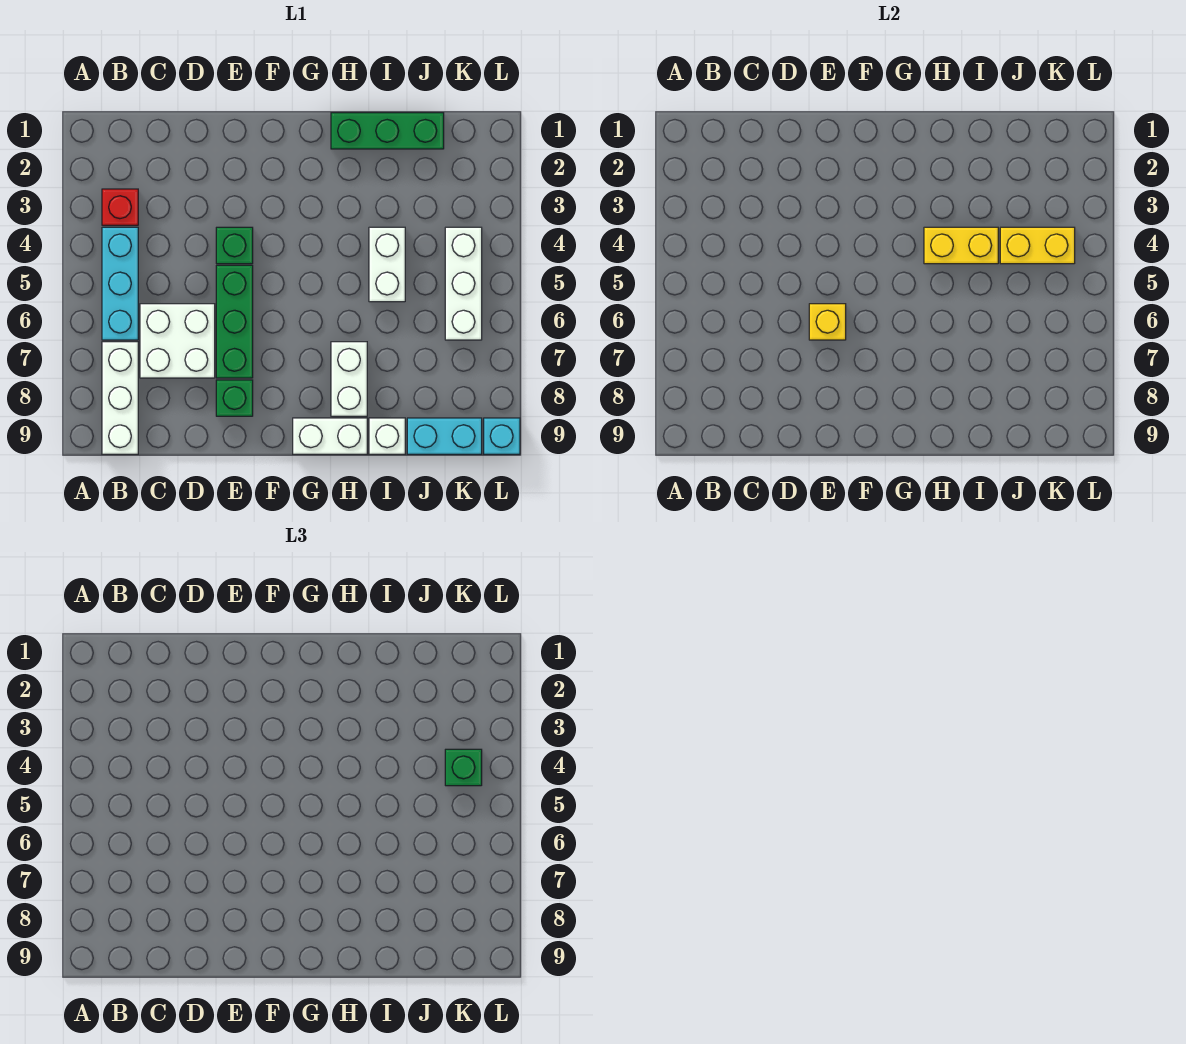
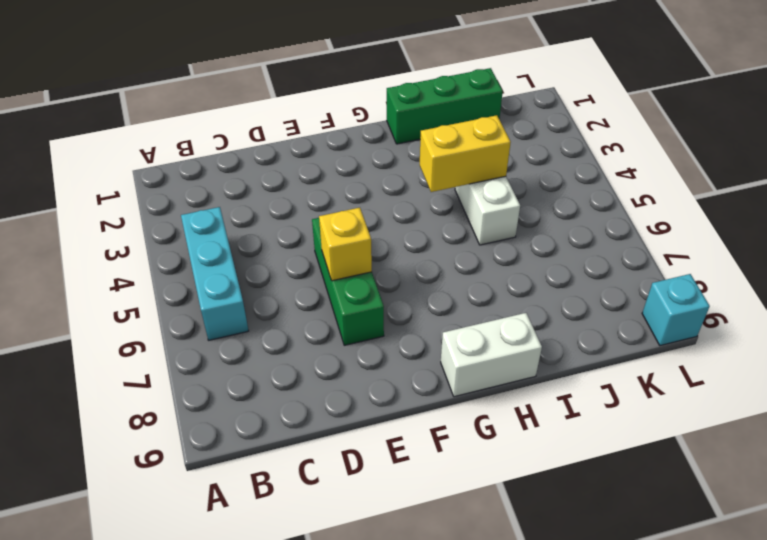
none -> red 1x1 brick [102,189,138,225]
none -> white 1x3 brick [102,342,138,454]
none -> white 2x2 brick [140,304,215,378]

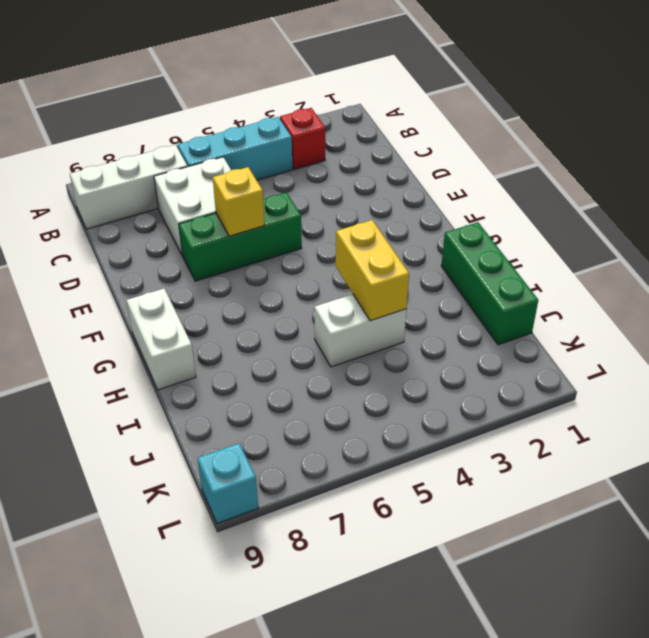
none -> green 1x1 brick [216,227,253,264]
none -> green 1x1 brick [216,380,253,416]
none -> white 1x2 brick [331,342,367,416]

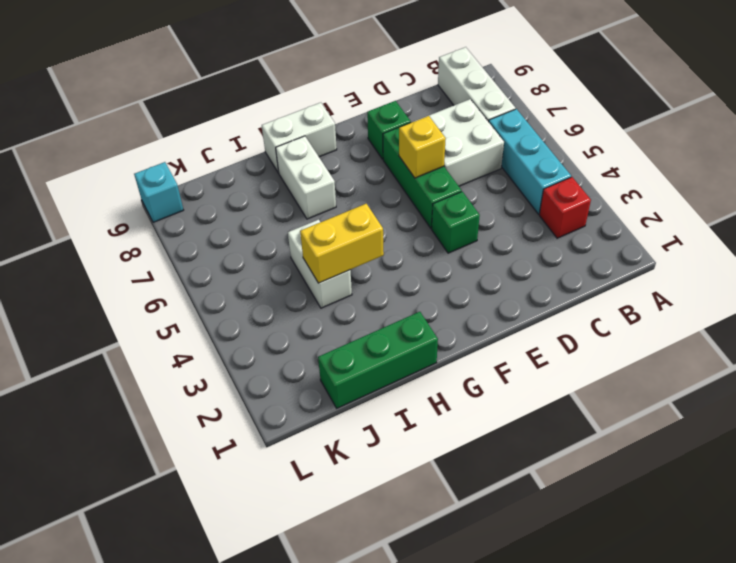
none -> white 1x1 brick [369,418,405,454]
none -> cyan 1x2 brick [407,418,482,454]
none -> white 1x3 brick [445,227,482,340]

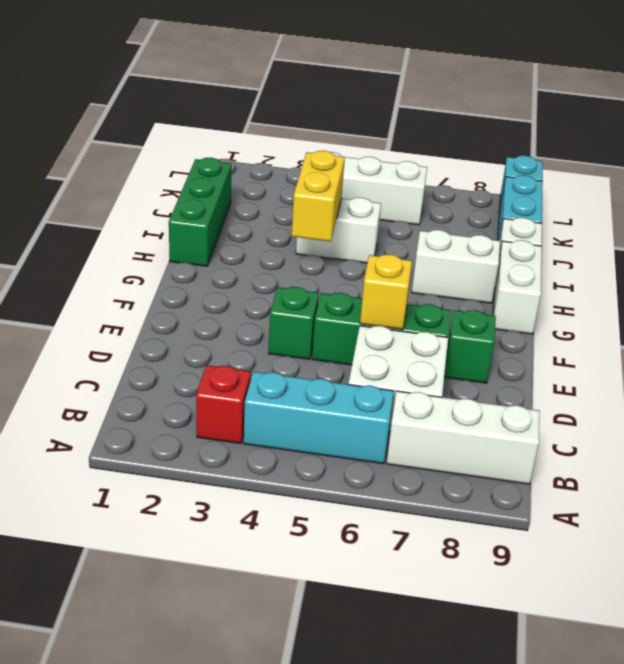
none -> yellow 1x2 brick [1000,227,1075,264]
none -> green 1x1 brick [445,749,482,786]

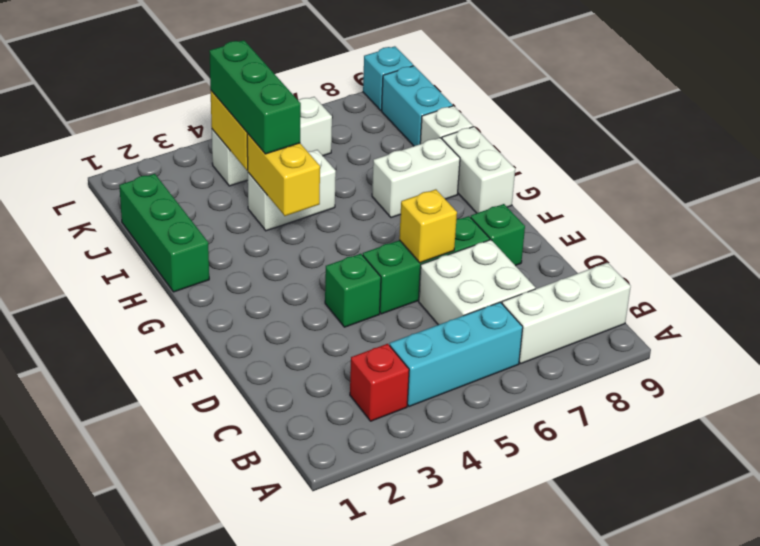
green 1x3 brick [209,40,301,154] -> green 1x1 brick [445,749,482,786]

